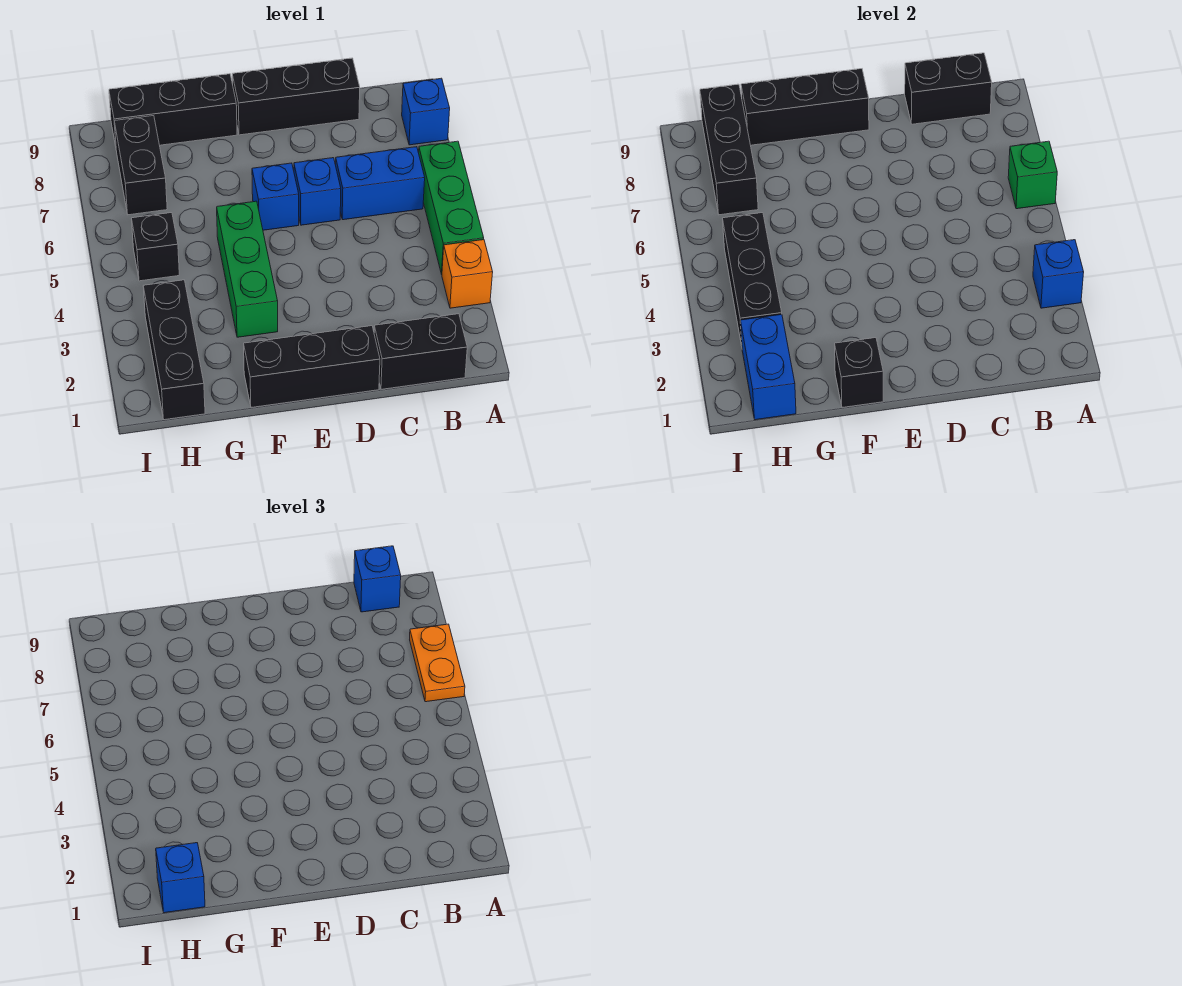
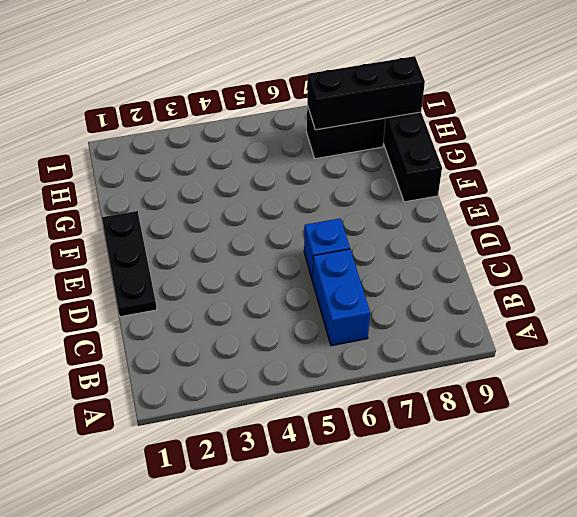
black 1x3 plate [102,211,157,317] -> black 1x3 brick [244,326,380,408]
none -> orange 1x1 brick [442,240,493,308]
none -> green 1x3 brick [419,141,484,274]
none -> blue 1x1 brick [402,78,450,145]

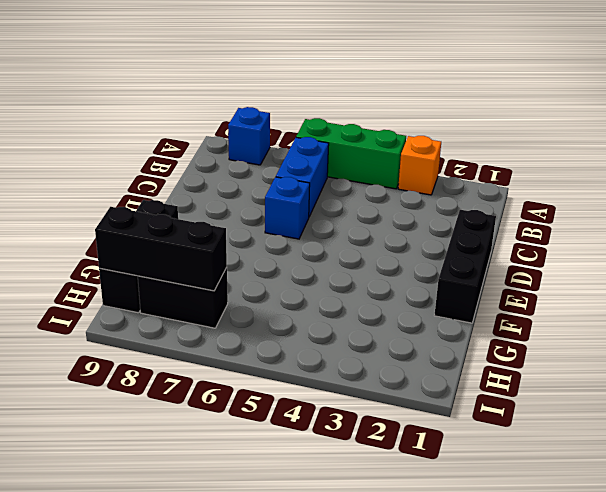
none -> black 1x2 brick [374,314,467,389]
none -> black 1x3 brick [232,58,360,135]
none -> blue 1x1 brick [252,163,299,230]

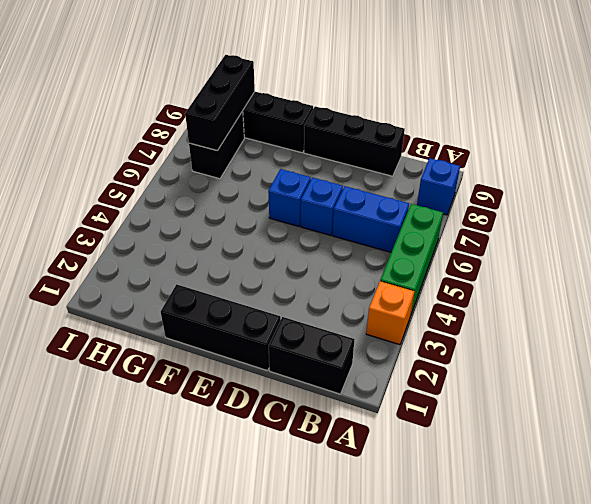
none -> green 1x3 brick [217,201,278,337]
none -> black 1x3 brick [143,280,205,420]
none -> black 1x1 brick [132,213,179,281]

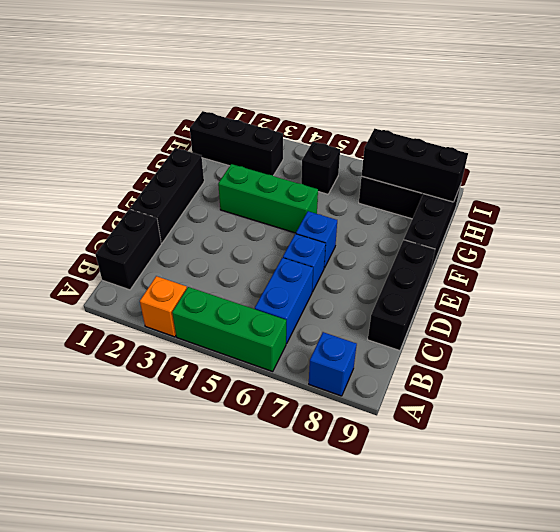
none -> blue 1x1 brick [1033,240,1084,308]
none -> green 1x1 brick [1008,141,1057,209]
none -> black 1x2 brick [905,53,992,124]

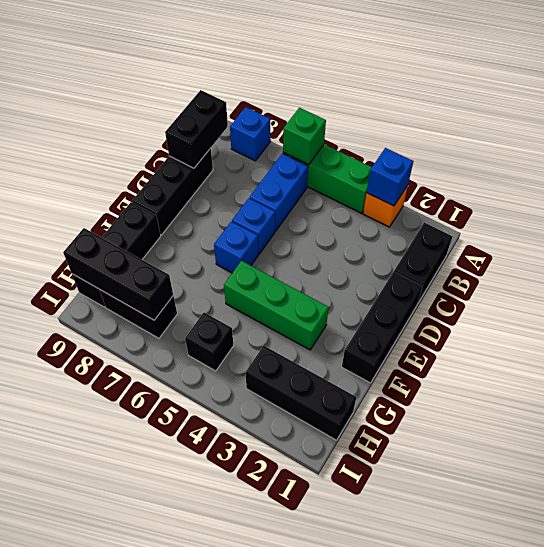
none -> black 1x3 brick [741,69,869,145]
none -> black 1x1 brick [835,338,883,408]
none -> blue 1x2 brick [740,314,796,420]

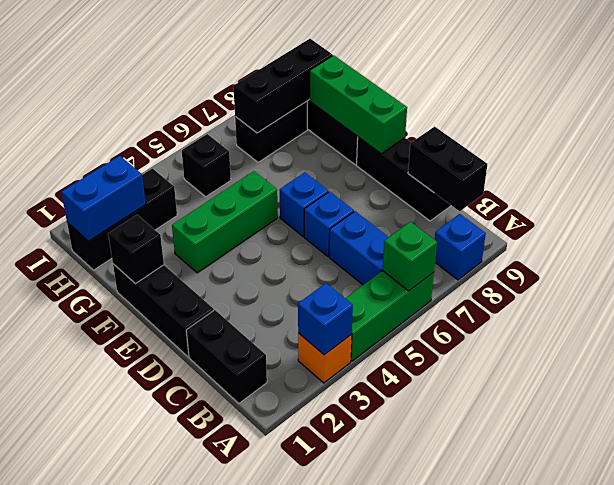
green 1x3 brick [310,55,407,154] -> black 1x3 brick [741,69,869,145]
none -> black 1x3 brick [723,213,782,346]
none -> orange 1x2 plate [410,624,465,702]
none -> blue 1x1 brick [354,546,401,612]

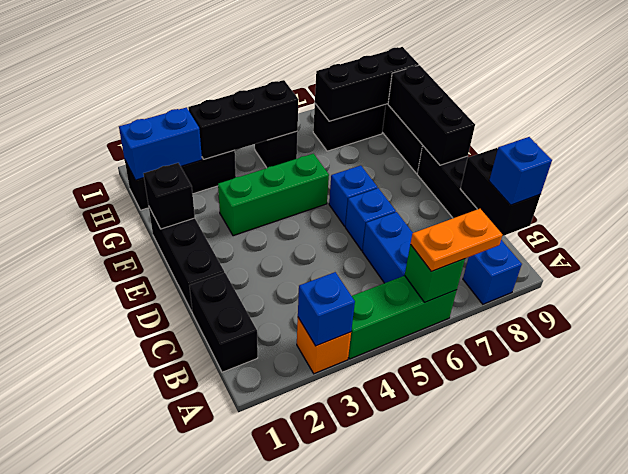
none -> blue 1x1 brick [156,843,205,913]

